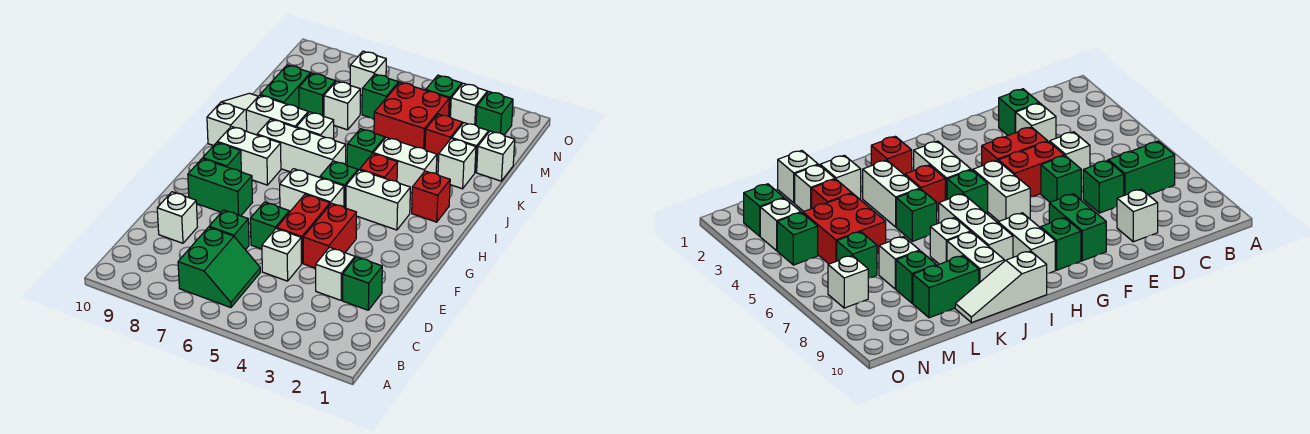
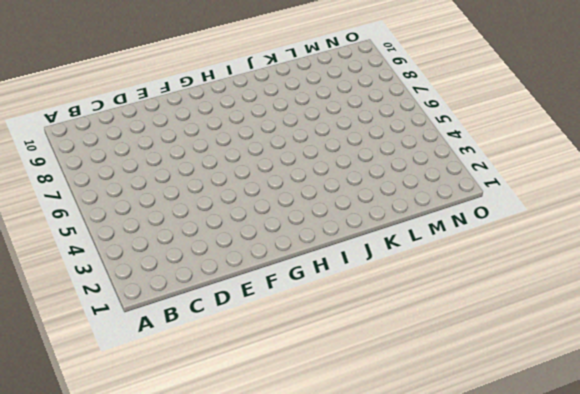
none -> green 2x2 slope [178,227,260,308]
none -> green 1x1 brick [343,257,382,310]
none -> white 1x1 brick [316,247,355,300]
none -> white 1x1 brick [262,228,302,281]

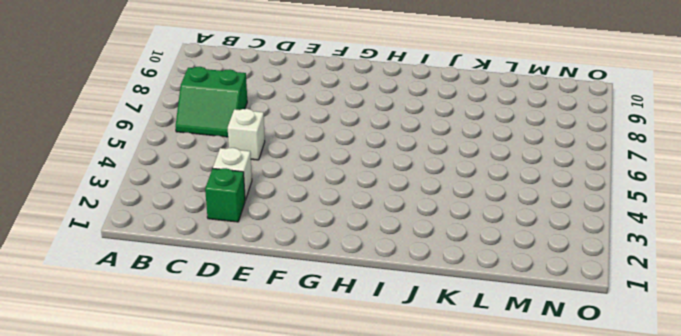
none -> green 1x1 brick [209,210,249,250]
none -> white 1x1 brick [157,192,197,243]
none -> red 1x2 brick [303,203,356,268]
none -> red 1x2 brick [277,194,330,263]

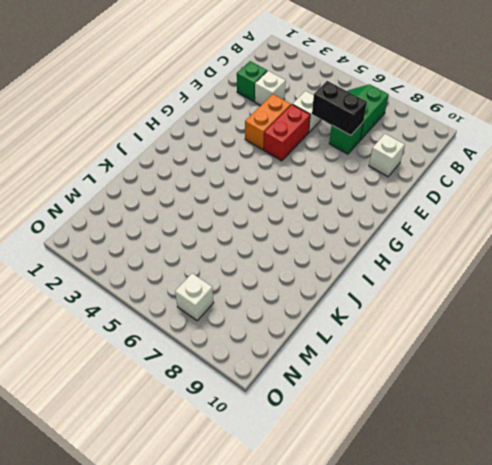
black 1x2 brick [312,81,367,135] -> none
orange 1x2 brick [245,94,291,150] -> red 1x2 brick [303,203,356,268]
none -> green 1x1 brick [250,202,289,249]
none -> green 1x2 brick [188,159,253,216]
none -> white 1x2 brick [280,169,344,212]
none -> green 1x1 brick [203,143,241,172]

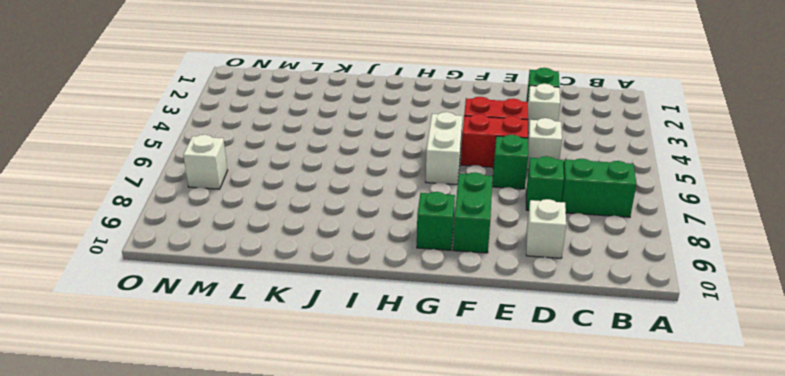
none -> white 1x2 brick [346,170,410,230]
none -> green 1x1 brick [320,161,358,208]
none -> white 1x2 brick [217,126,281,185]
none -> red 1x1 brick [412,171,450,222]

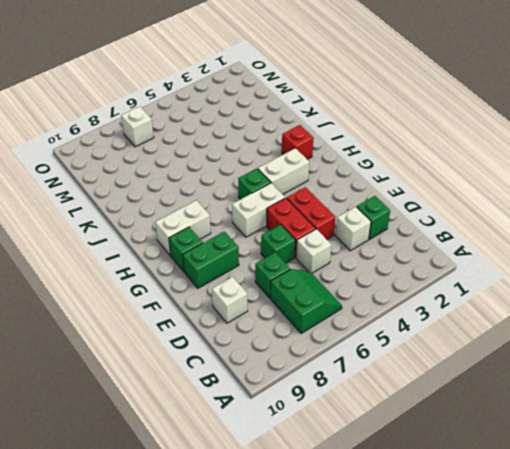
none -> red 1x1 brick [360,154,398,181]
none -> white 1x3 brick [257,119,346,177]
none -> white 1x3 slope [207,93,258,146]
none -> white 1x2 brick [373,137,437,192]

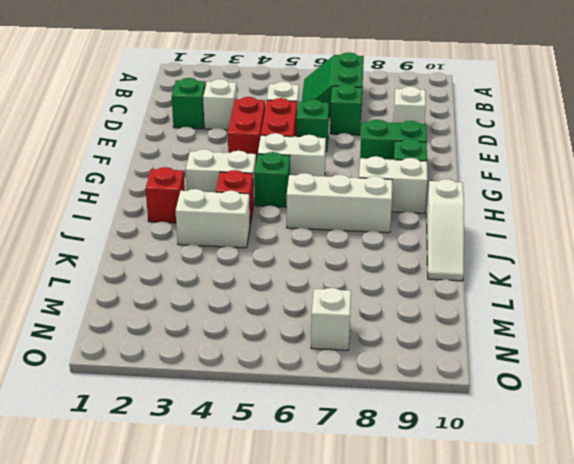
none -> green 1x1 brick [347,129,385,170]
none -> white 1x1 brick [296,112,334,139]
none -> white 1x2 brick [246,95,308,135]
none -> white 1x1 brick [438,138,476,189]

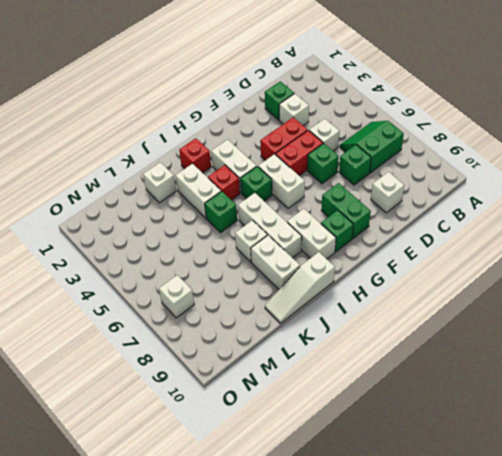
none -> green 1x2 brick [260,65,311,108]
none -> white 1x1 brick [477,131,515,181]
none -> white 1x1 brick [452,123,489,172]
none -> red 1x1 brick [425,114,463,160]

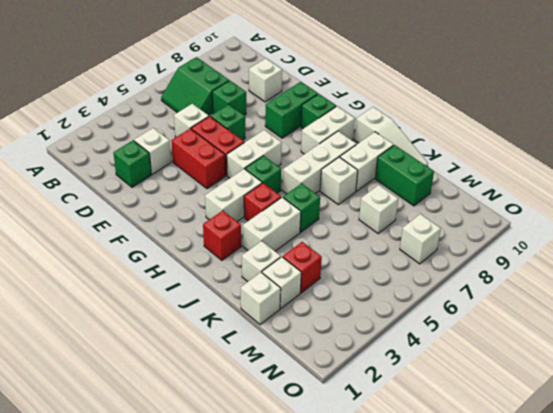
none -> red 2x2 brick [374,82,449,149]
none -> green 1x1 brick [299,73,335,116]
none -> green 1x1 brick [362,74,399,119]
none -> green 1x1 brick [476,92,513,135]

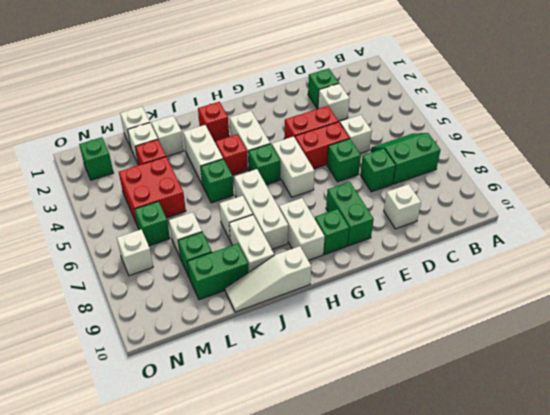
none -> white 1x1 brick [450,83,487,125]
none -> green 1x1 brick [426,75,462,117]

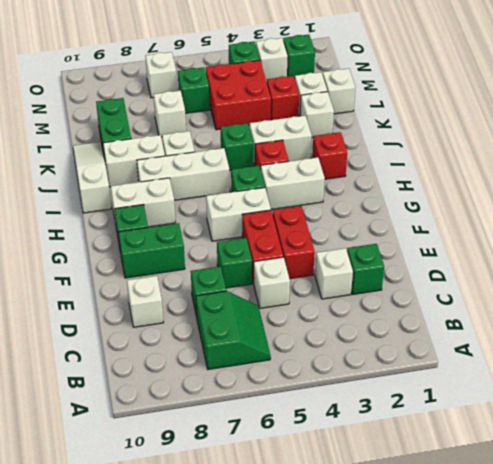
none -> green 1x1 brick [299,73,335,116]

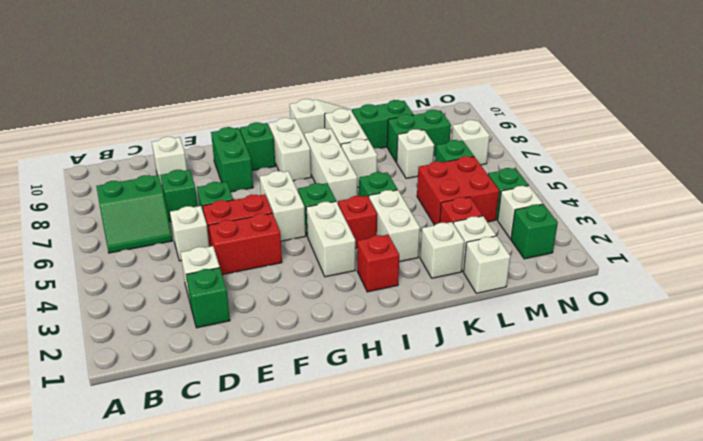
green 1x2 brick [387,110,451,162] -> green 1x1 brick [299,73,335,116]

